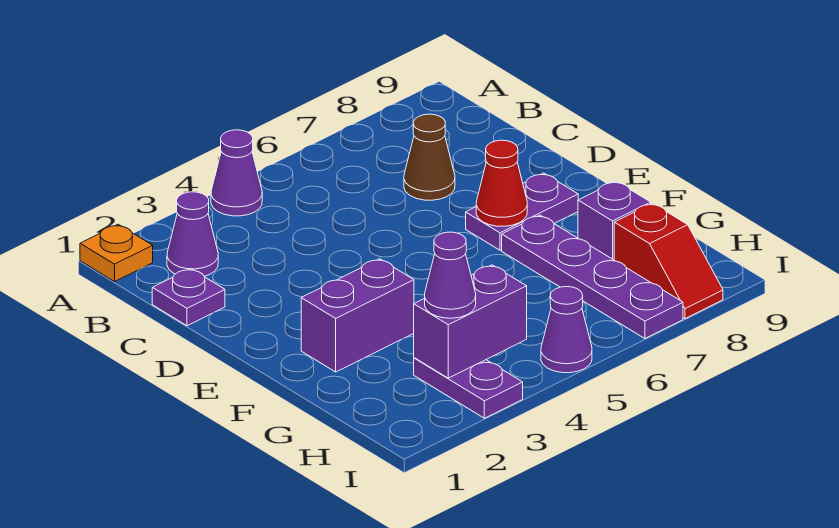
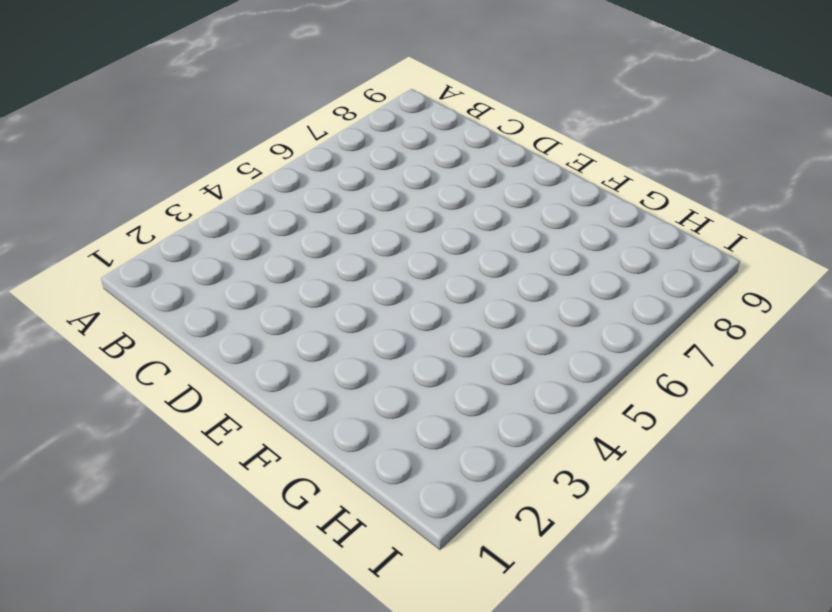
none -> orange 1x1 plate [80,224,153,282]
none -> purple 1x1 cone [211,130,262,216]
none -> purple 1x1 cone [167,192,218,276]

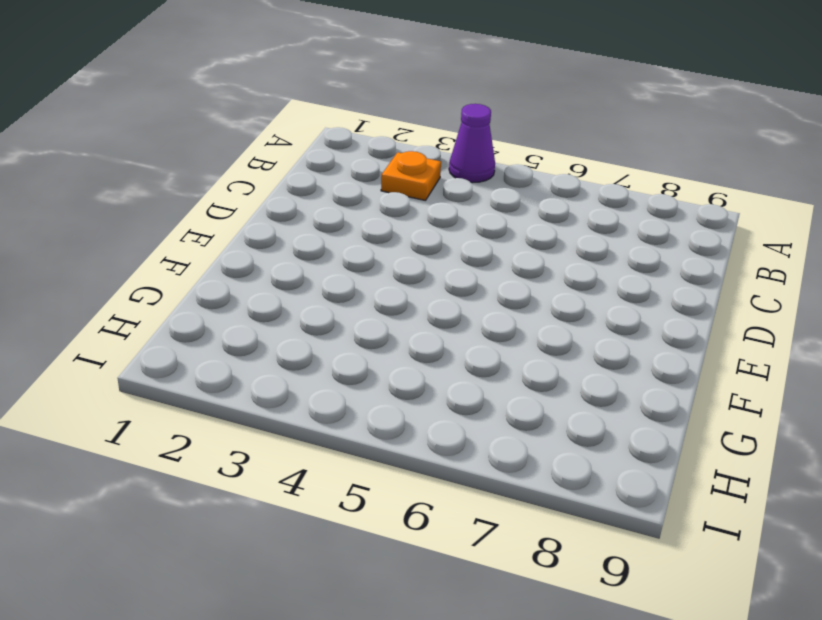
orange 1x1 plate [381,151,441,201] -> orange 1x1 plate moved to [80,224,153,282]
none -> purple 1x1 cone [167,192,218,276]
none -> purple 1x1 plate [152,269,225,326]
none -> brown 1x1 cone [404,114,455,200]

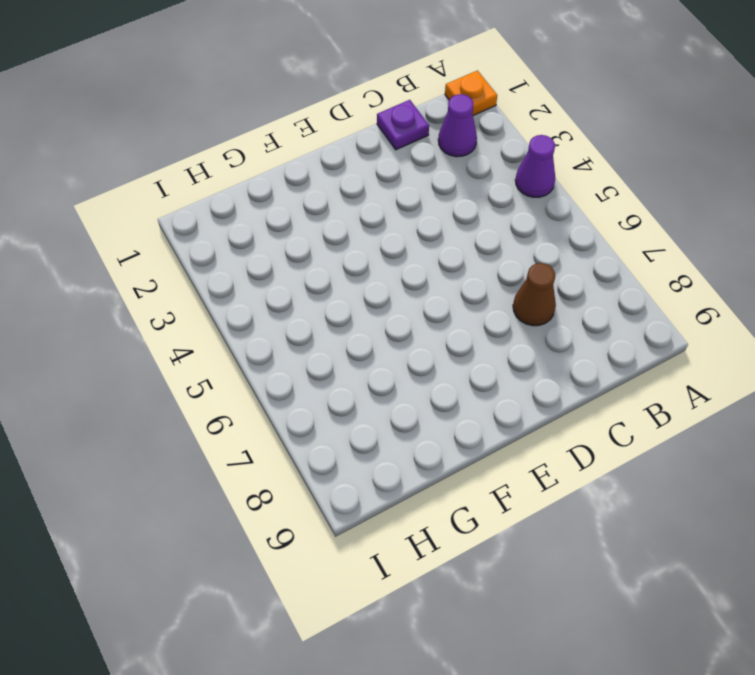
none -> purple 1x2 plate [466,173,579,250]
none -> purple 1x2 brick [301,259,414,372]
none -> purple 1x4 plate [502,215,683,338]

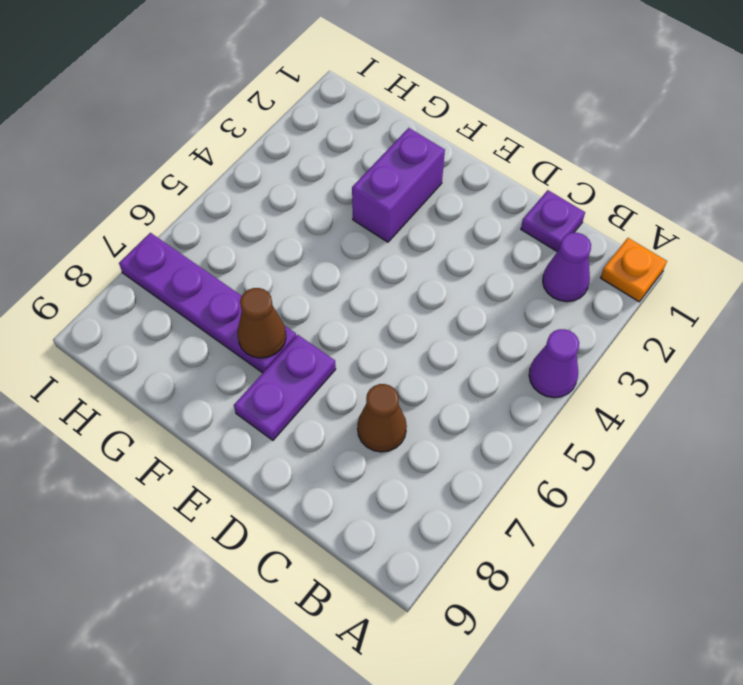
brown 1x1 cone [237,288,286,358] -> none
none -> purple 1x1 brick [578,181,651,260]
none -> purple 1x2 plate [414,358,523,418]
none -> red 1x2 slope [614,203,723,319]

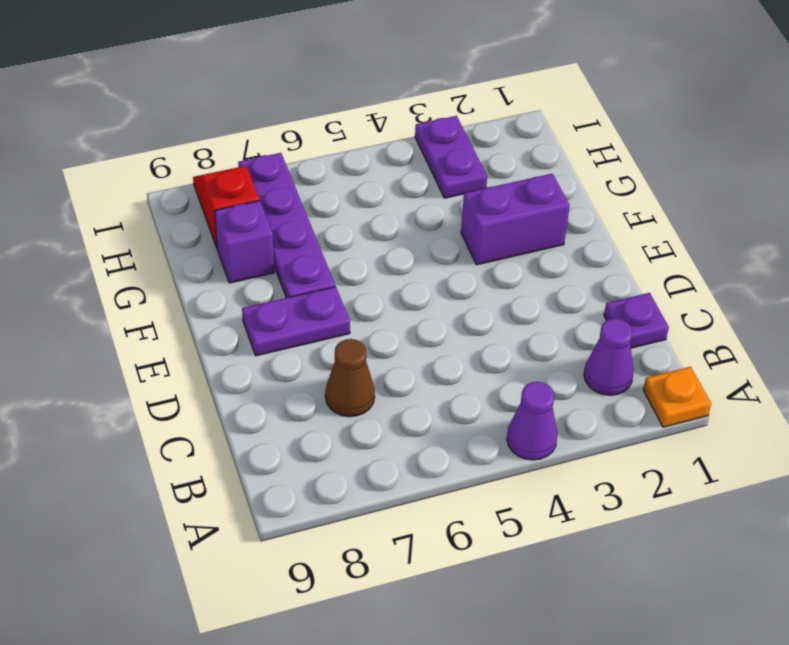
none -> purple 1x1 cone [541,287,592,373]
none -> red 1x1 cone [476,140,527,226]
none -> purple 1x2 brick [414,265,527,378]

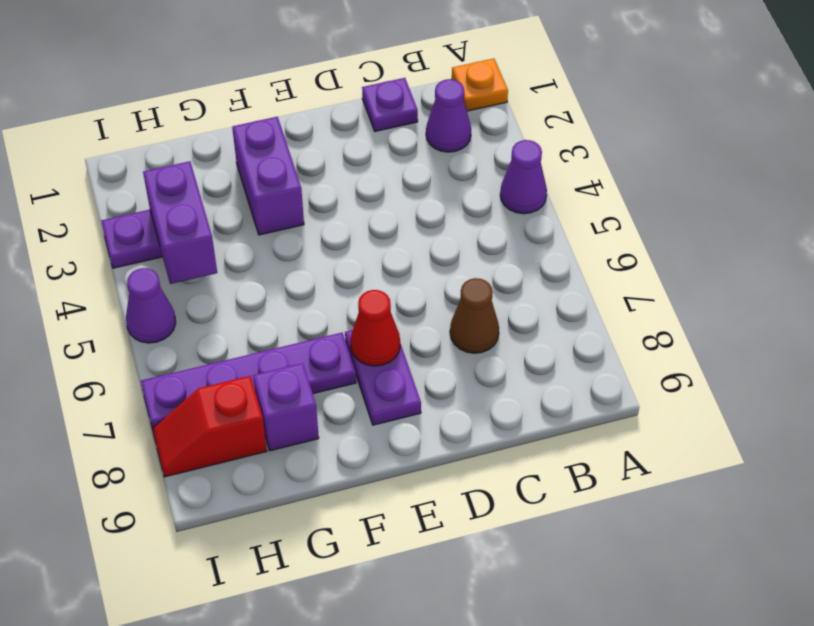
none -> purple 1x1 cone [425,232,476,318]

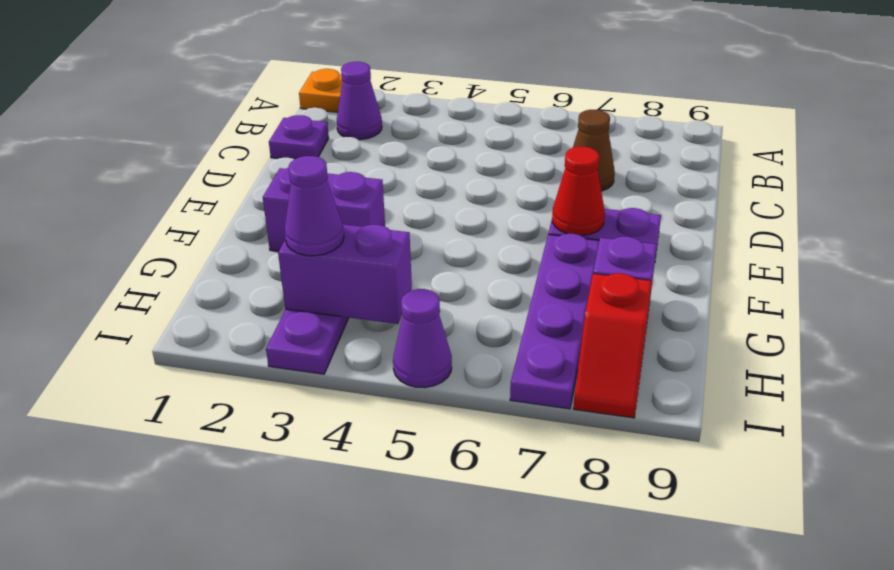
none -> purple 1x1 cone [211,130,262,216]

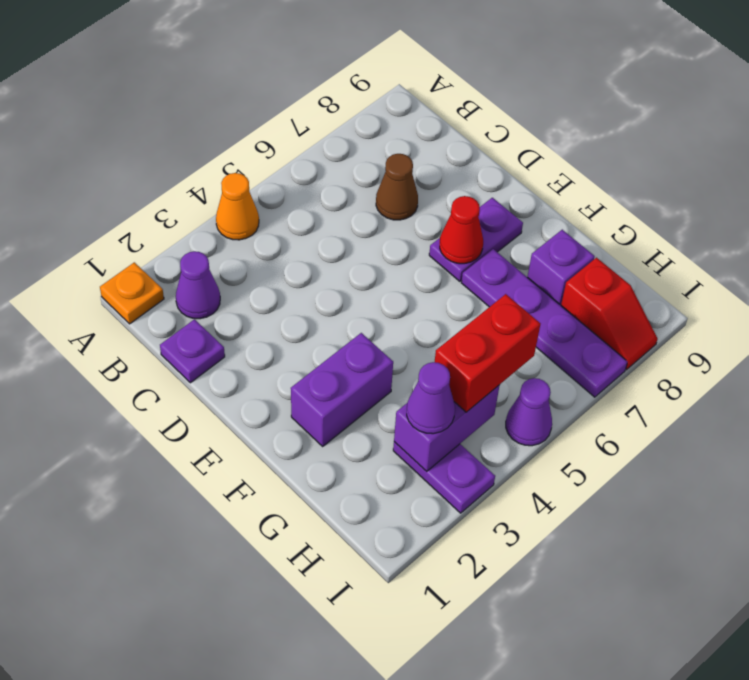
orange 1x1 cone [216,173,259,240] -> purple 1x1 cone [211,130,262,216]
red 1x2 brick [435,294,541,412] -> none

